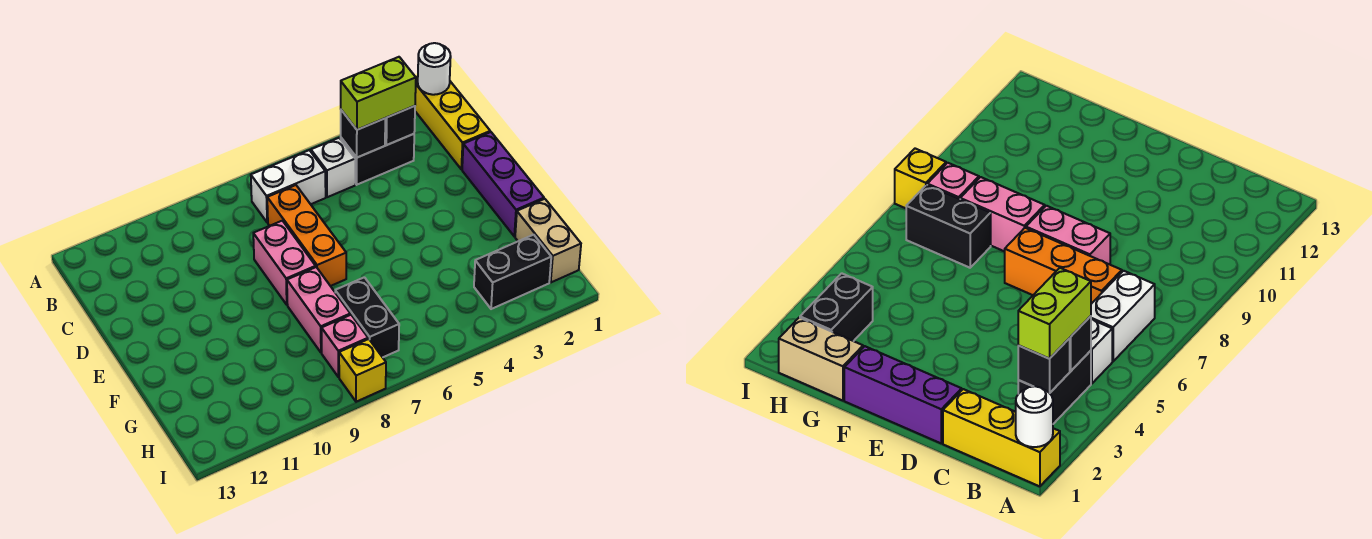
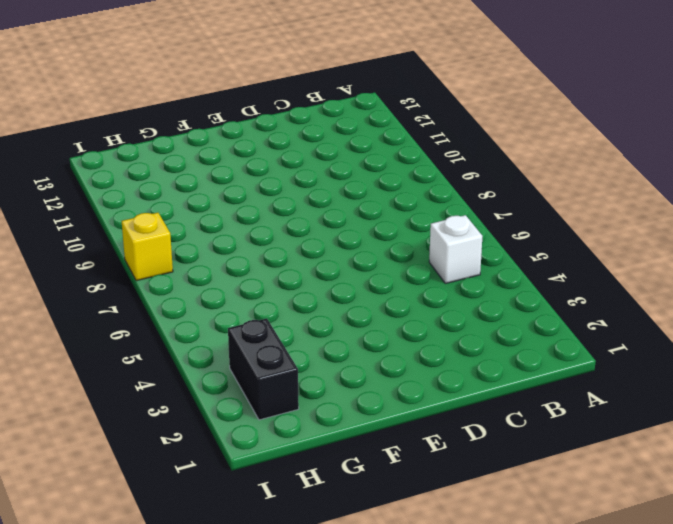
none -> yellow 1x3 brick [415,77,490,169]
none -> black 1x2 brick [341,134,414,185]
none -> white 1x2 brick [251,150,326,223]

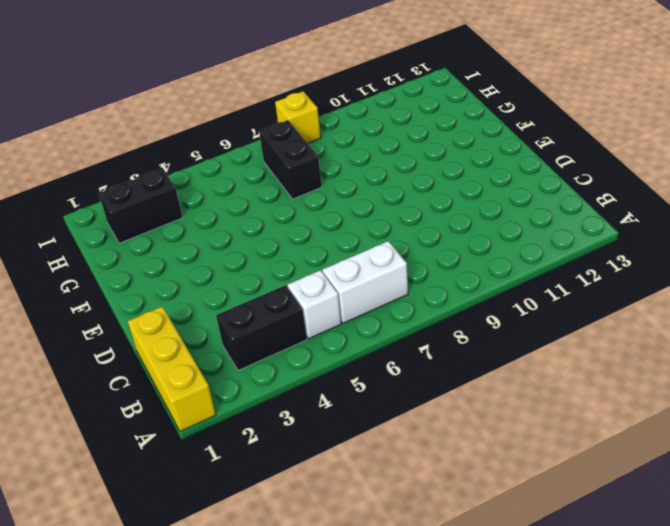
none -> orange 1x3 brick [267,185,346,286]
none -> purple 1x3 brick [462,132,544,236]
none -> pink 1x2 brick [253,221,316,305]

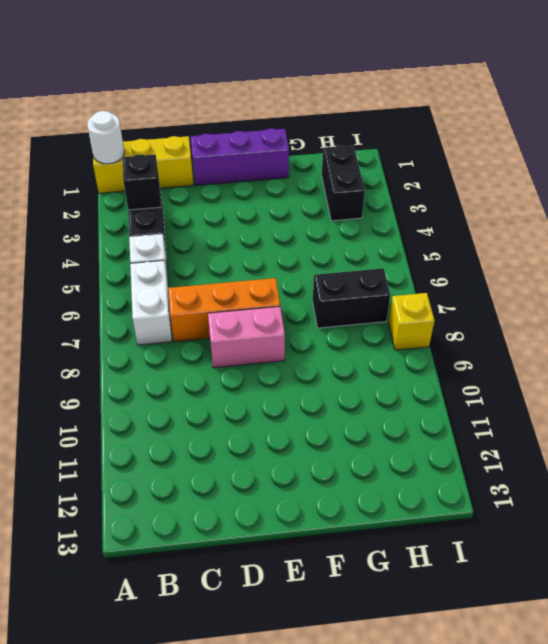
none -> pink 1x2 brick [287,267,350,353]
none -> tan 1x2 brick [515,199,581,282]
none -> pink 1x1 brick [322,315,368,377]

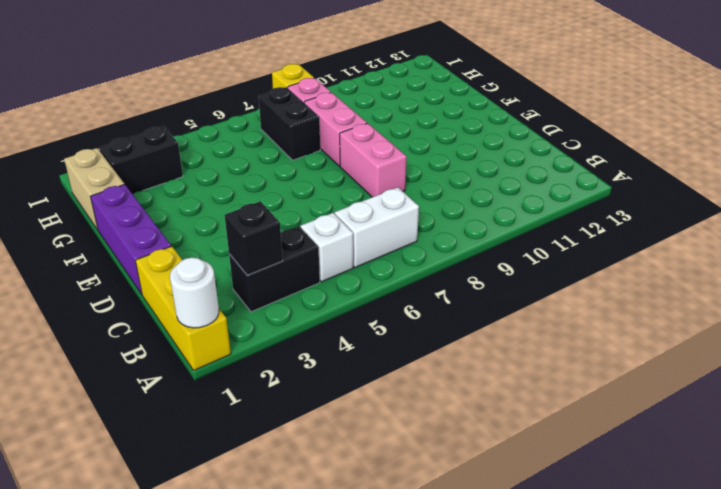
none -> orange 1x3 brick [267,185,346,286]
none -> black 1x1 brick [341,110,385,158]
none -> lime 1x2 brick [341,57,416,130]

